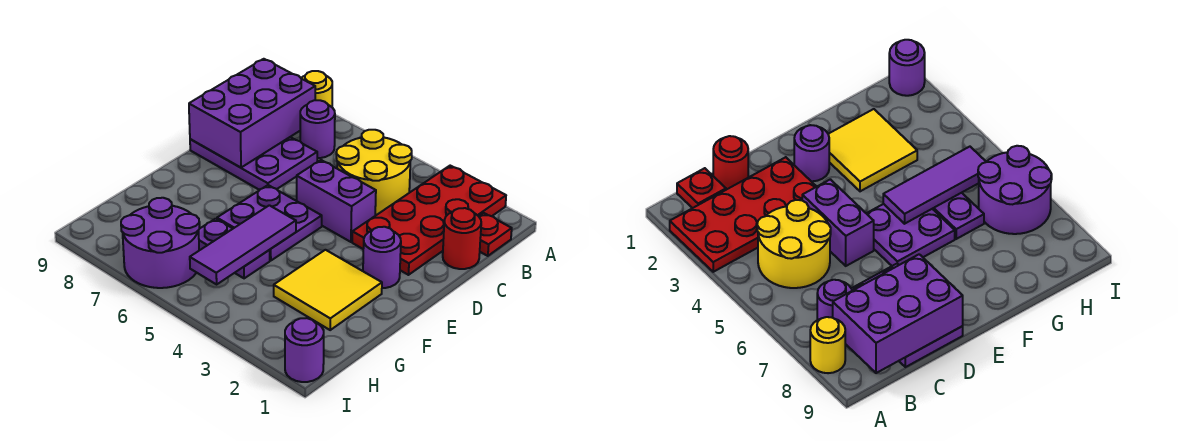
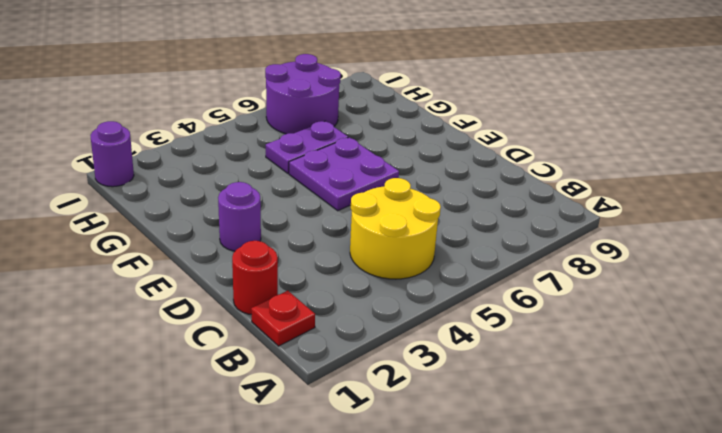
none -> red 2x4 plate [352,166,506,275]
none -> yellow 1x1 round brick [301,71,332,107]
none -> purple 1x1 round brick [300,100,335,158]

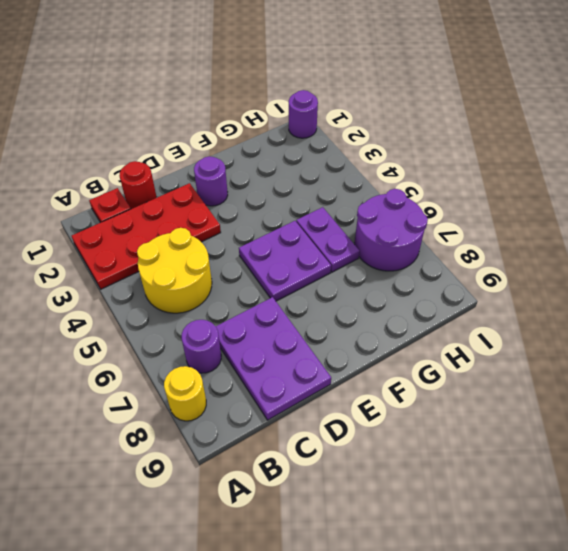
none -> purple 1x2 brick [297,160,376,242]
none -> yellow 2x2 tile [274,250,382,330]
none -> purple 2x3 brick [189,59,315,168]

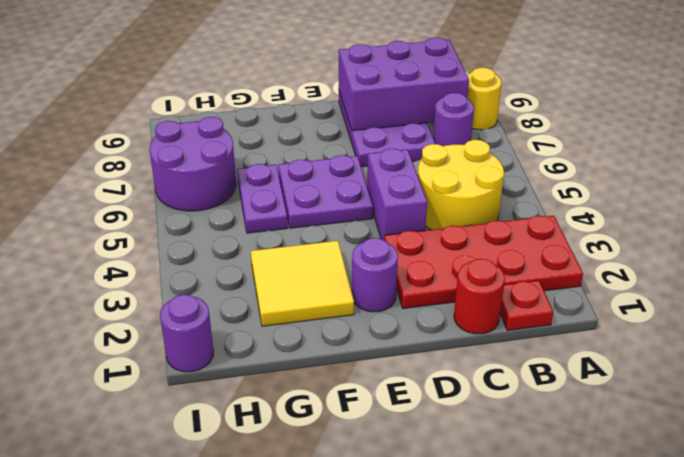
none -> purple 1x3 tile [190,205,296,284]

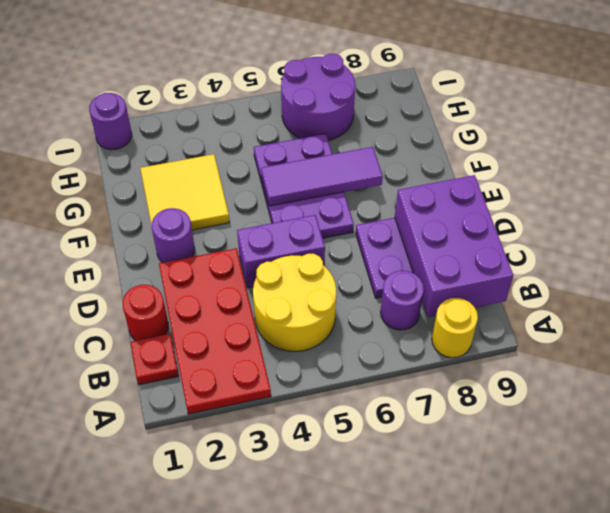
purple 1x3 tile [261,147,383,206] -> purple 1x3 tile turned to [190,205,296,284]

